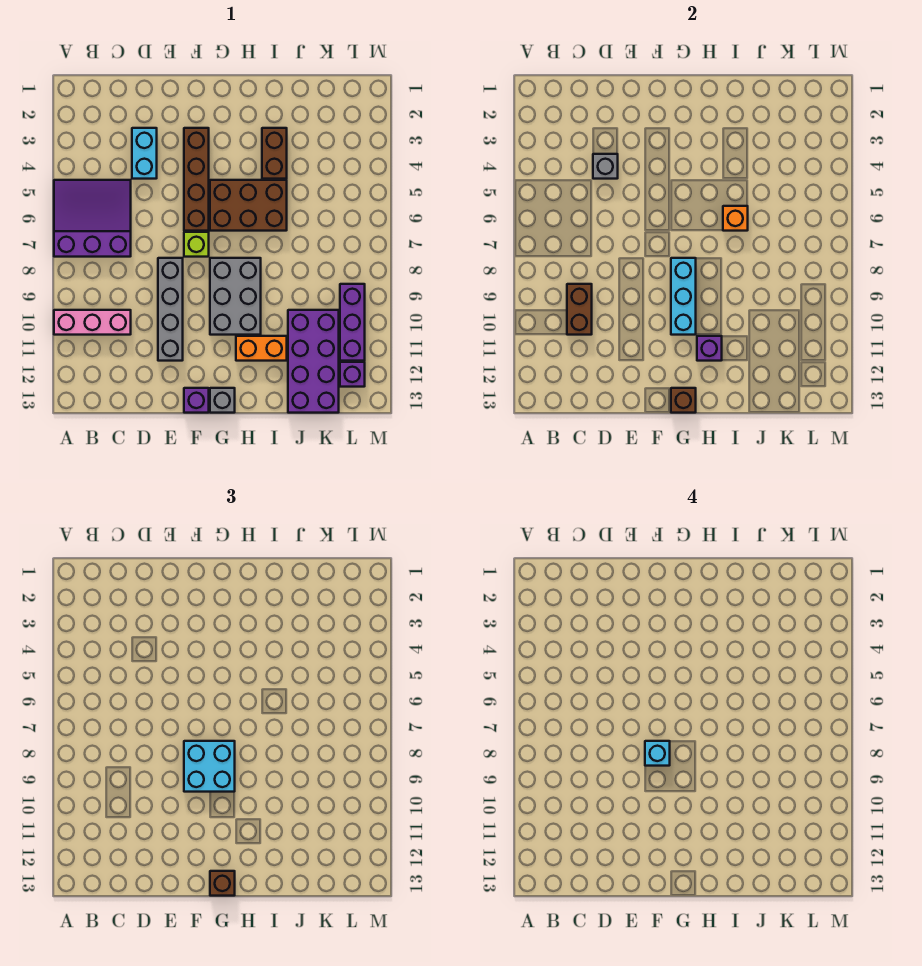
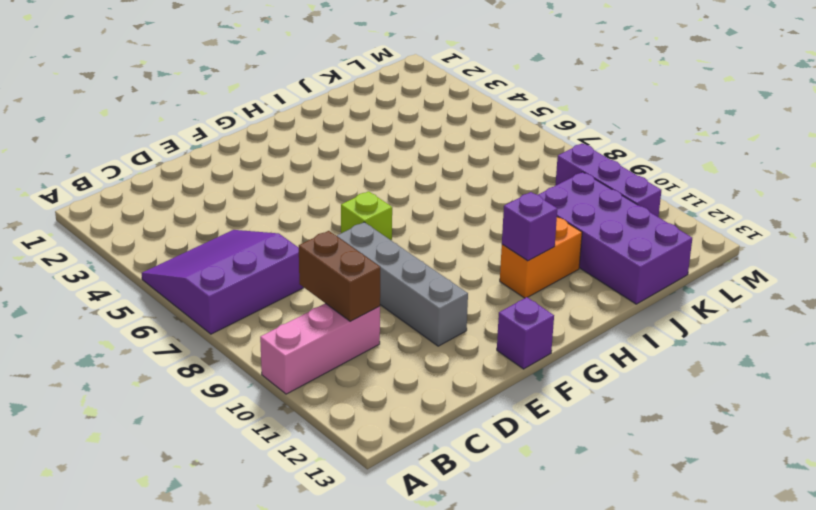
none -> cyan 1x2 brick [132,128,157,179]
none -> brown 1x4 brick [184,128,209,231]
none -> brown 2x3 brick [210,180,287,231]

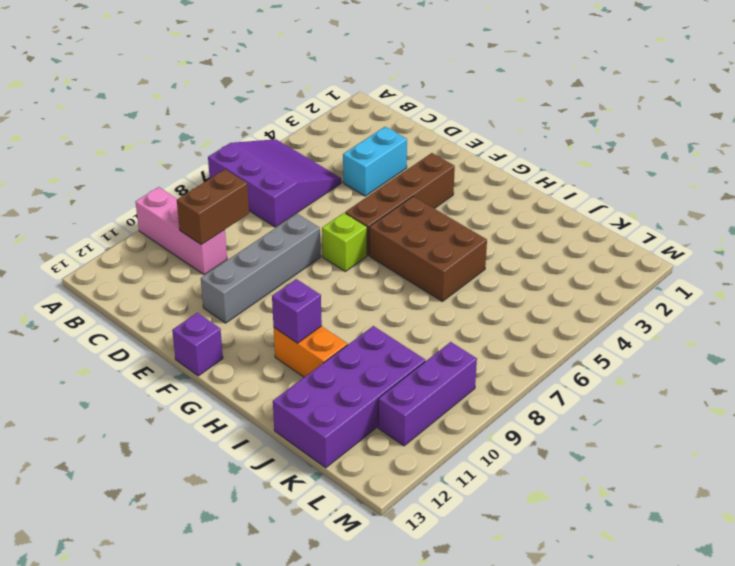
none -> grey 2x3 brick [210,258,261,335]
none -> grey 1x1 brick [210,388,235,413]
none -> brown 1x2 brick [262,128,287,179]

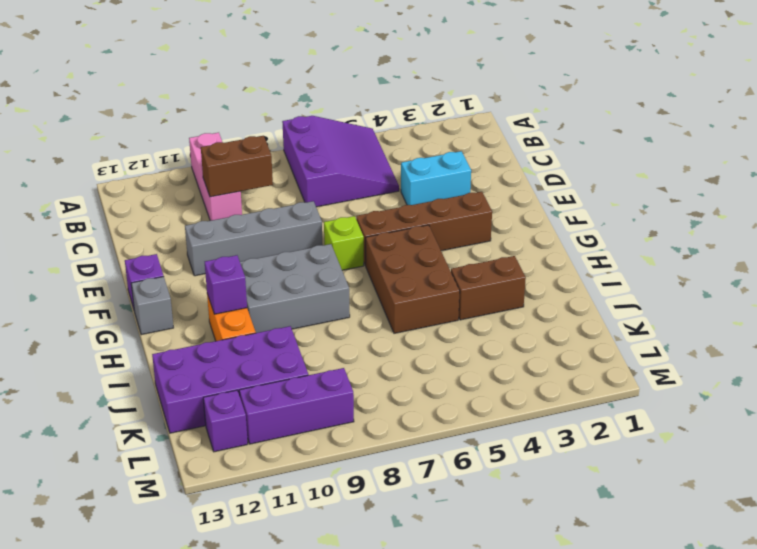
none -> grey 1x1 brick [593,154,618,179]
none -> cyan 1x3 brick [671,258,696,335]
none -> brown 1x1 brick [671,388,696,413]

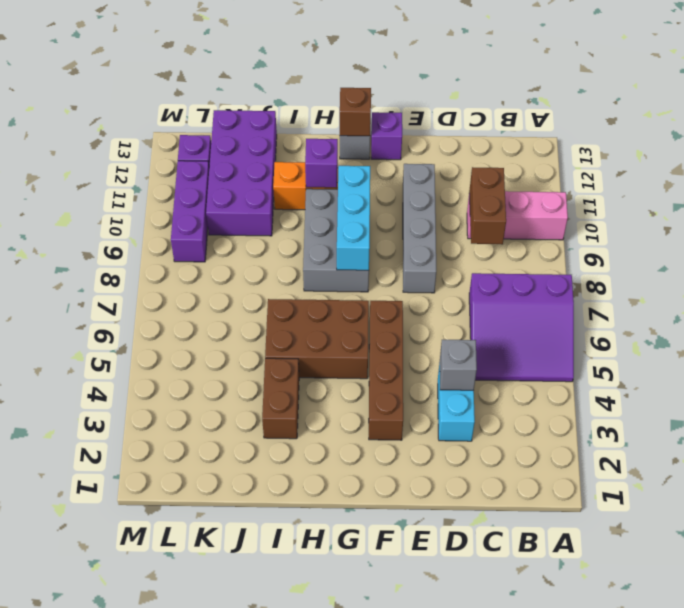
none -> lime 1x1 brick [184,232,209,257]
none -> orange 1x1 brick [723,206,748,231]
none -> cyan 2x2 brick [184,741,235,792]

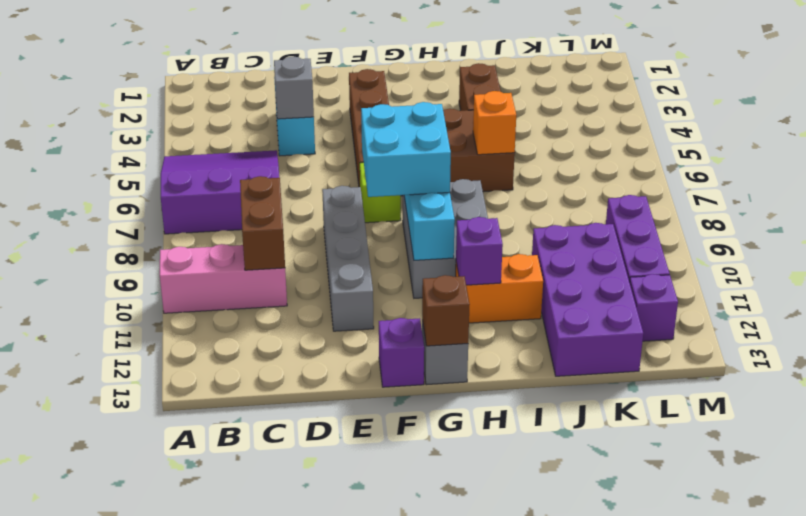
none -> brown 1x1 brick [210,871,235,896]
none -> cyan 1x1 brick [645,741,670,766]

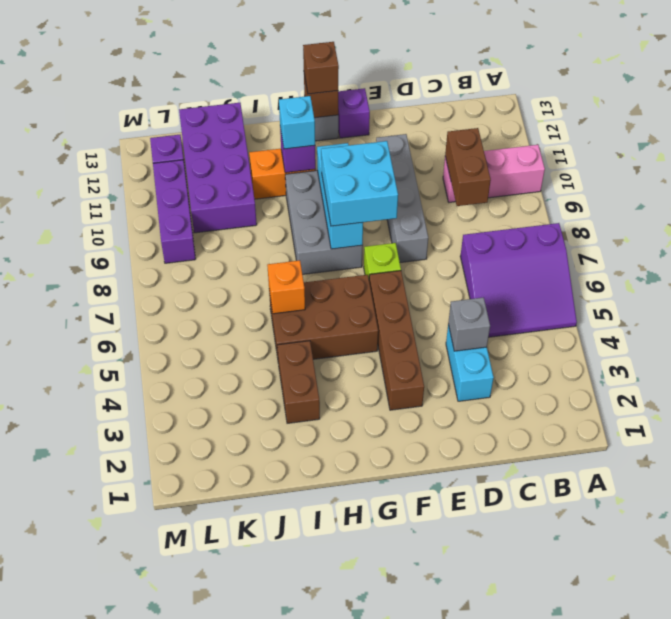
cyan 1x1 brick [279,96,315,149] -> cyan 1x1 brick moved to [645,741,670,766]

